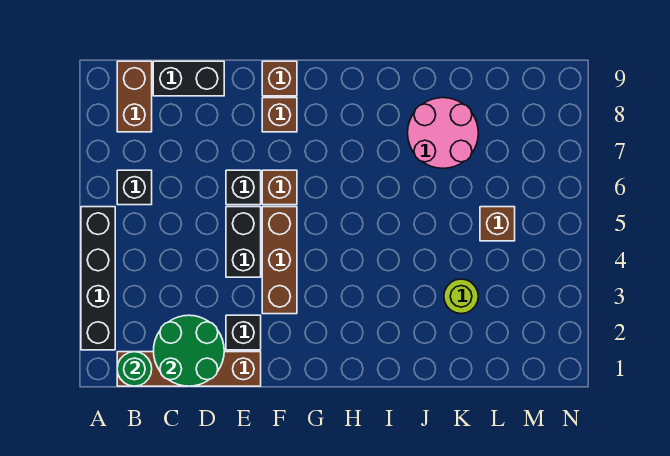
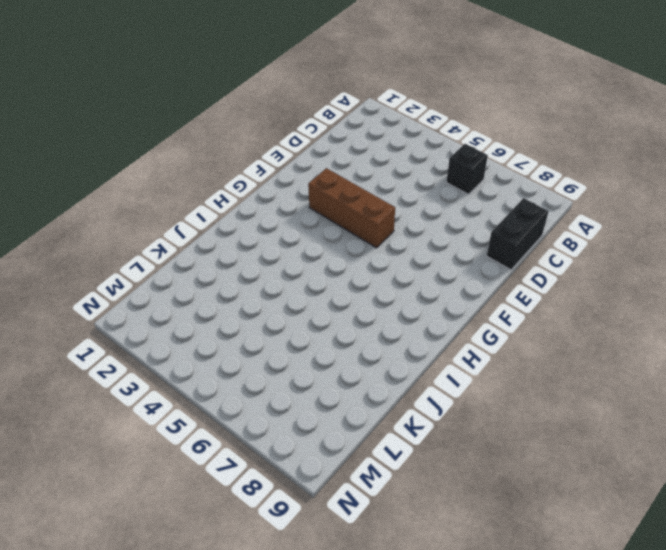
none -> black 1x4 brick [81,207,115,350]
none -> brown 1x4 brick [117,352,261,386]
none -> brown 1x2 brick [117,61,152,132]

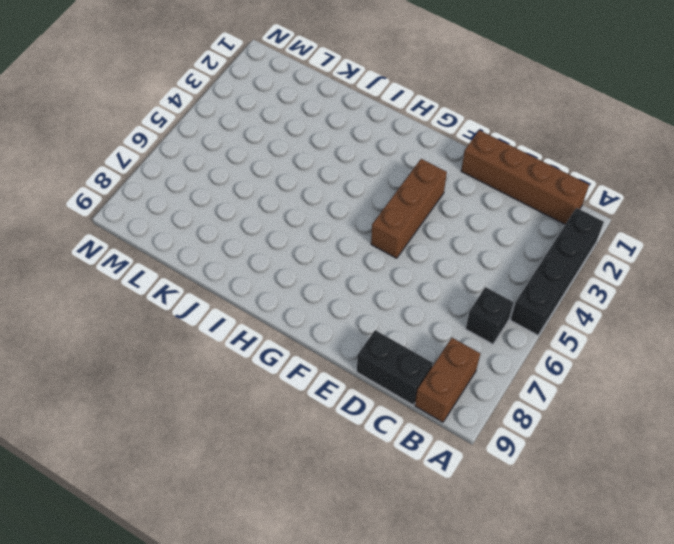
none -> black 1x1 brick [226,315,261,350]
none -> black 1x2 brick [226,207,261,277]
none -> black 1x1 brick [226,170,261,205]

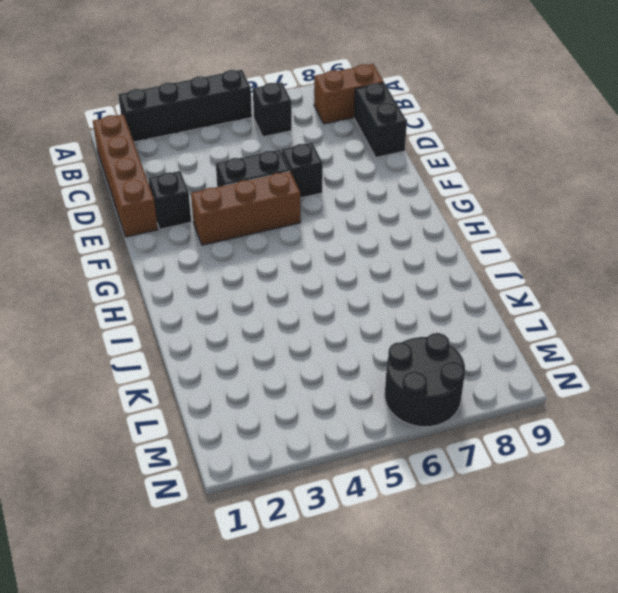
black 2x2 round brick [385,333,465,427] -> none
none -> brown 1x1 brick [262,170,297,205]
none -> brown 1x1 brick [262,98,297,132]
none -> brown 1x1 brick [262,61,297,96]

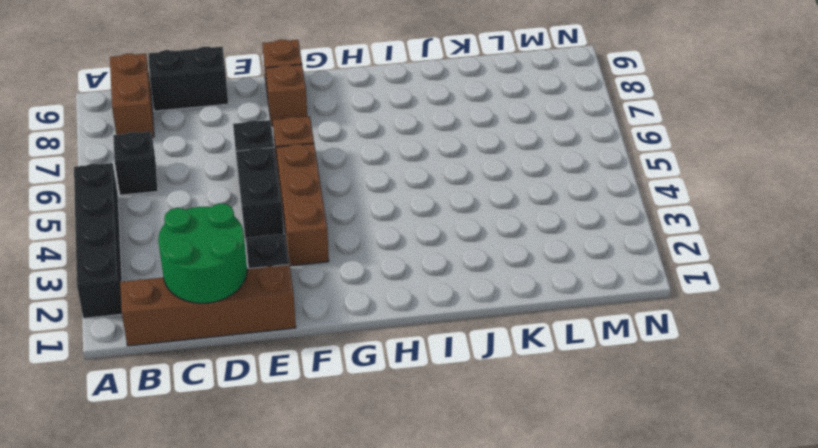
none -> pink 2x2 round brick [408,98,478,168]
none -> lime 1x1 round brick [444,279,478,314]
none -> brown 1x1 brick [480,207,515,241]

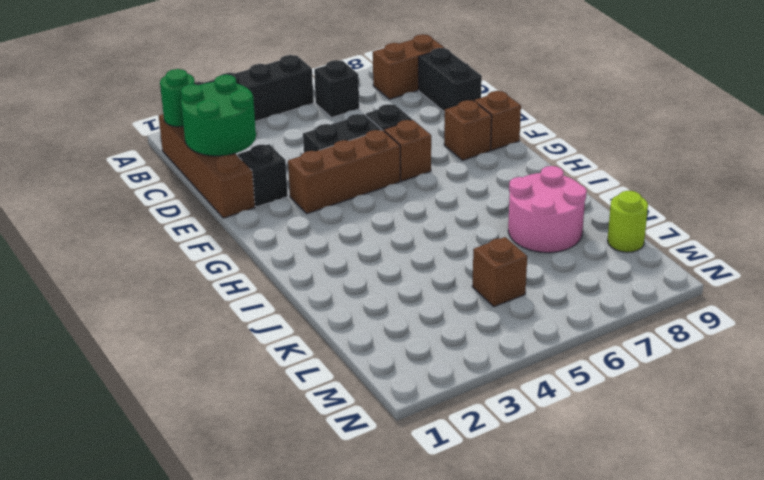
lime 1x1 round brick [607,191,648,252] -> lime 1x1 round brick moved to [444,279,478,314]

